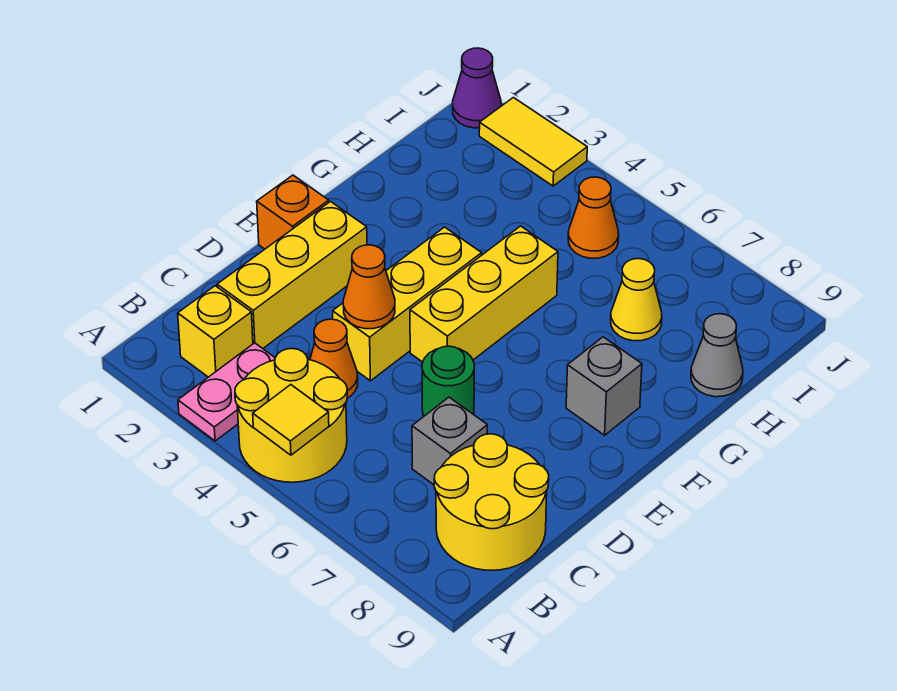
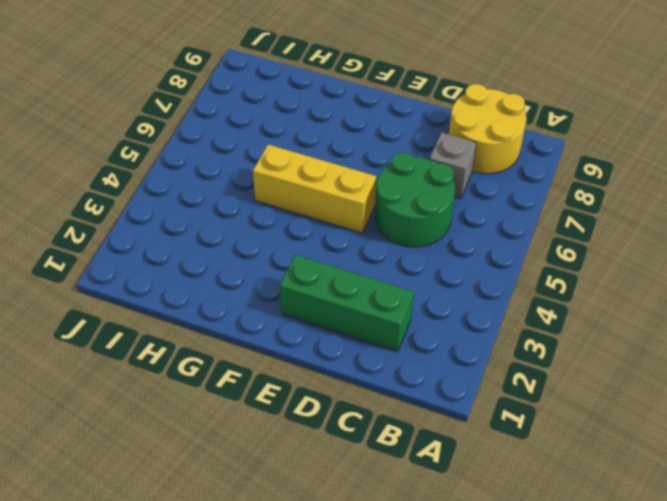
green 1x3 brick [280,255,414,352] -> yellow 1x3 brick [217,202,367,348]
green 2x2 round brick [375,153,455,247] -> green 1x1 round brick [422,346,474,416]
none -> pink 1x2 plate [178,343,275,441]
none -> yellow 2x2 round brick [235,349,347,482]
none -> yellow 1x1 brick [178,286,253,377]

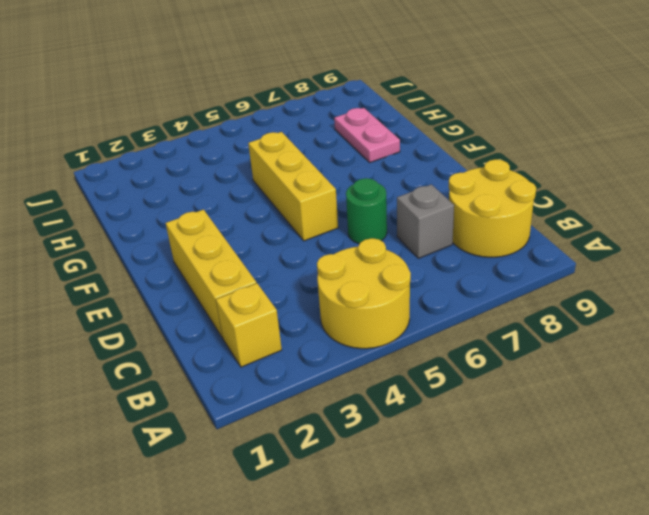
pink 1x2 plate [334,108,400,162] -> pink 1x2 plate moved to [178,343,275,441]
none -> orange 1x1 cone [310,319,358,398]
none -> yellow 1x3 brick [333,227,482,381]
none -> orange 1x1 brick [257,175,329,249]

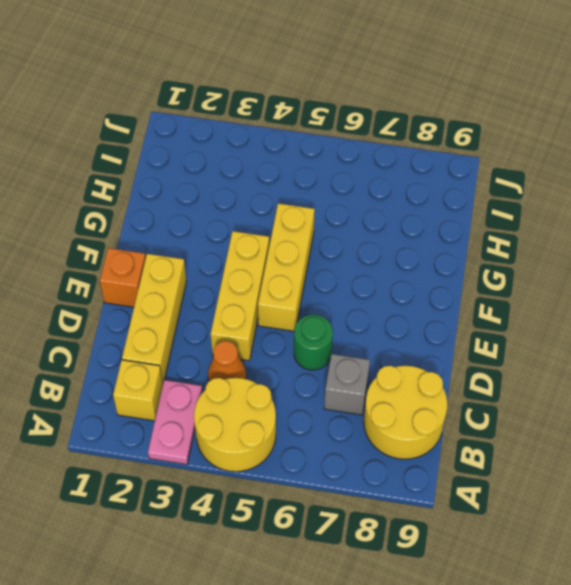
none -> grey 1x1 brick [566,337,642,435]
none -> yellow 1x1 cone [611,259,662,341]
none -> grey 1x1 cone [691,314,743,397]

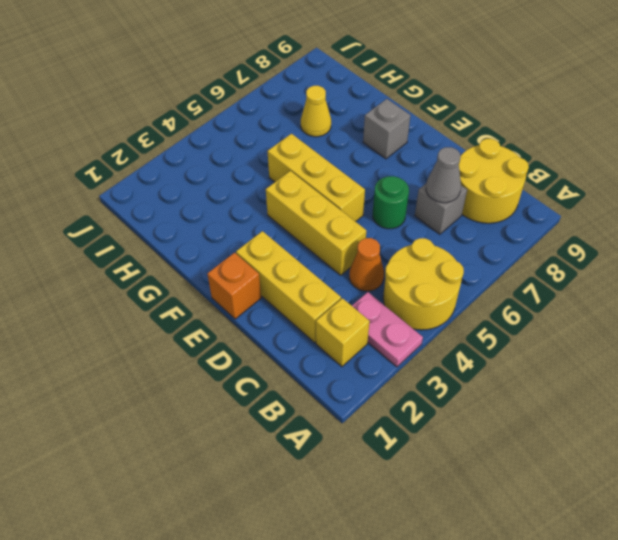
grey 1x1 cone [426,147,461,203] -> grey 1x1 cone moved to [691,314,743,397]
none -> orange 1x1 cone [568,177,619,258]
none -> purple 1x1 cone [453,48,501,128]
none -> yellow 1x2 tile [479,98,587,186]

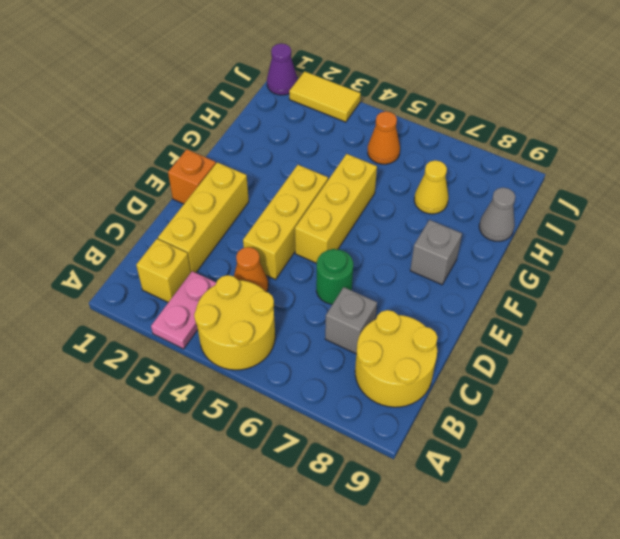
none -> yellow 1x1 tile [253,385,329,455]
none -> orange 1x1 cone [343,245,395,329]

